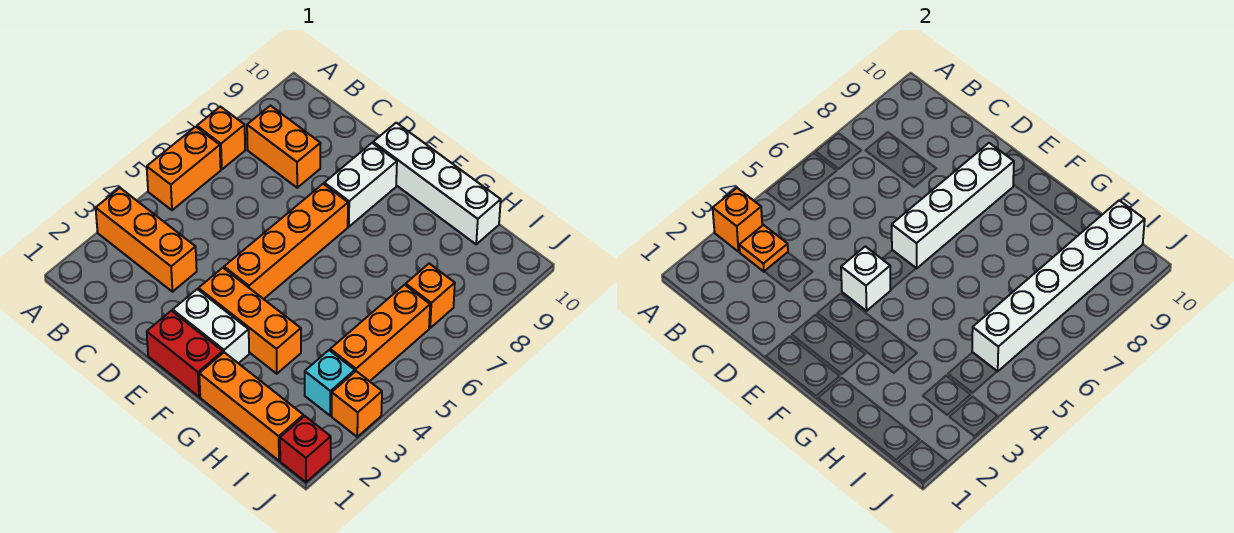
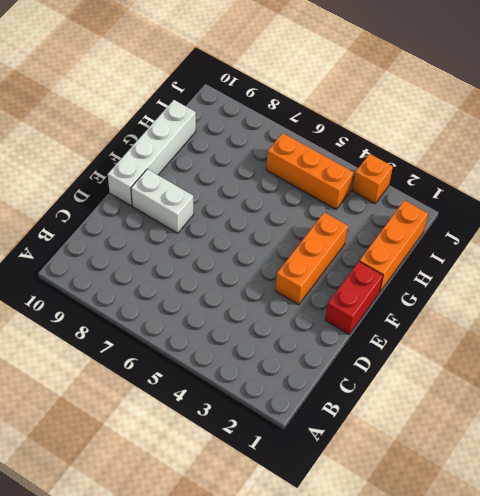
none -> orange 1x3 brick [96,188,197,292]
none -> orange 1x2 brick [147,127,221,210]
none -> orange 1x1 brick [197,107,245,169]

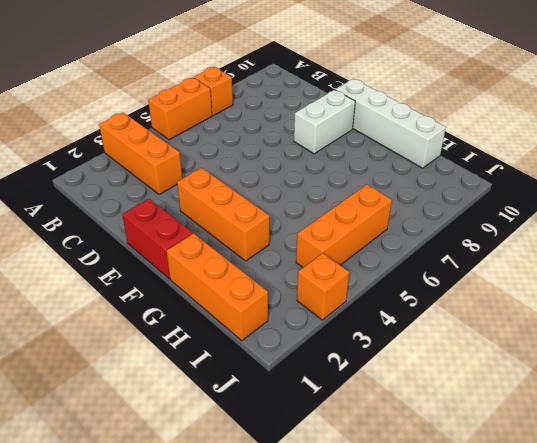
none -> orange 1x2 brick [247,106,321,188]
none -> white 1x2 brick [173,289,249,363]
none -> orange 1x4 brick [224,184,348,299]

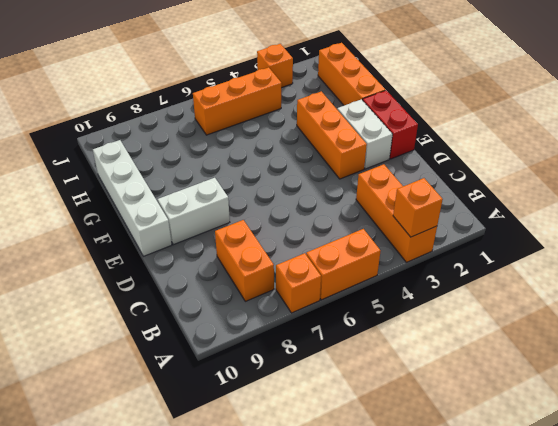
none -> orange 1x4 brick [224,184,348,299]
none -> cyan 1x1 brick [305,350,355,416]
none -> orange 1x1 brick [406,264,455,328]

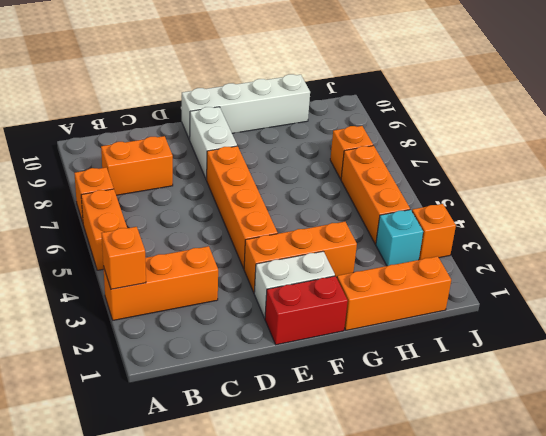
none -> red 1x1 brick [280,416,331,482]
none -> orange 1x1 plate [739,225,788,272]
none -> white 1x1 brick [841,246,891,311]

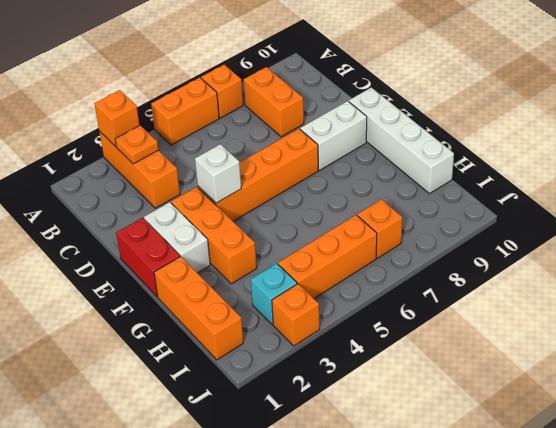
none -> red 1x1 brick [280,416,331,482]
none -> white 1x4 brick [892,143,1014,268]
none -> white 1x6 brick [972,200,1145,372]

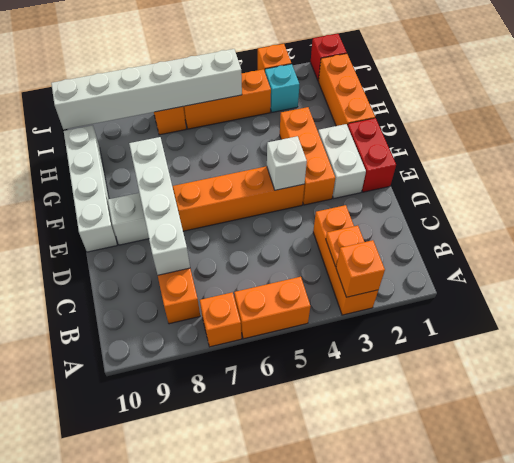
white 1x4 brick [129,137,190,275] -> white 1x4 brick turned to [892,143,1014,268]

